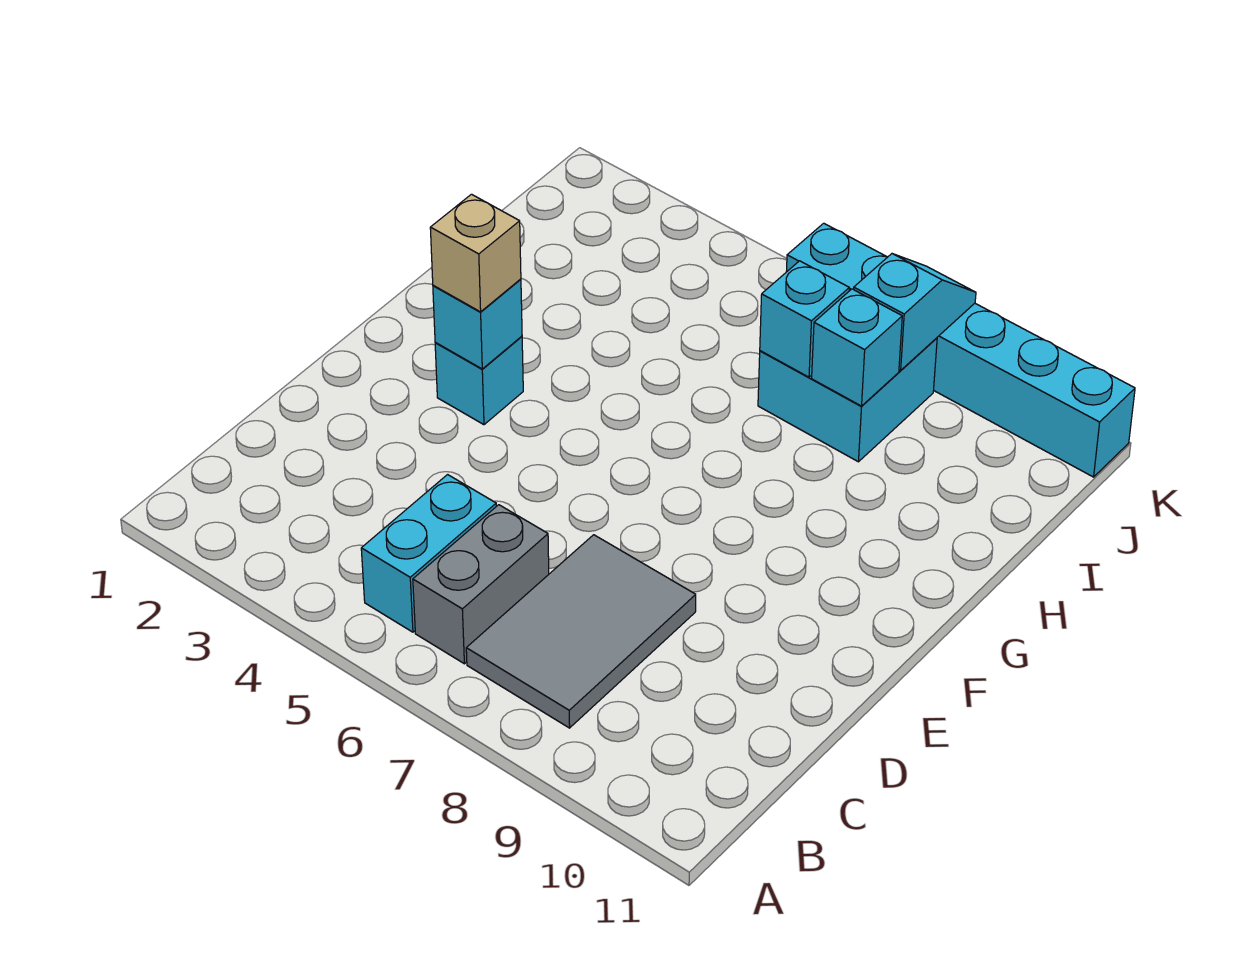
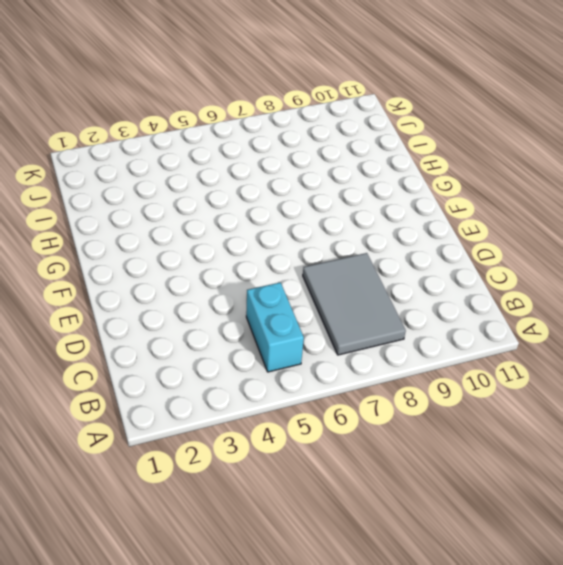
none -> grey 1x2 brick [413,505,549,664]
none -> cyan 1x1 brick [435,336,523,425]

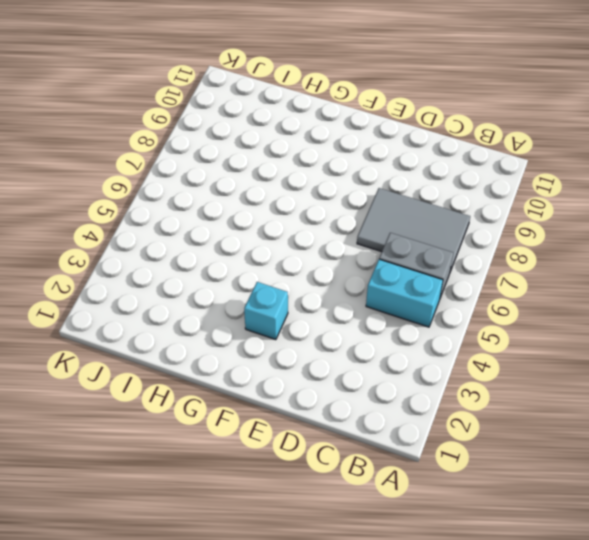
none -> cyan 2x2 brick [758,338,937,462]
none -> cyan 1x6 brick [786,223,1135,477]

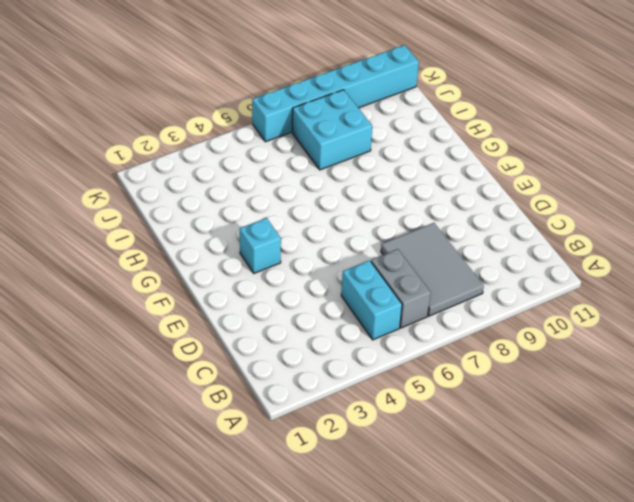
none -> cyan 1x1 brick [433,279,522,369]
none -> cyan 1x1 brick [760,261,849,377]

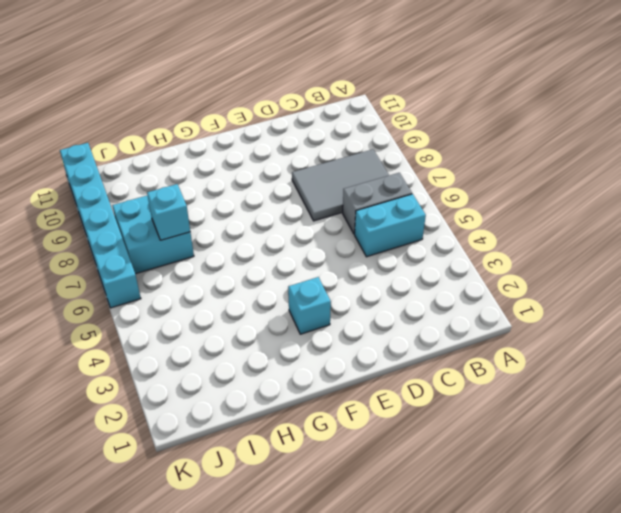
none -> cyan 1x1 brick [433,279,522,369]
none -> cyan 1x1 brick [812,289,902,406]

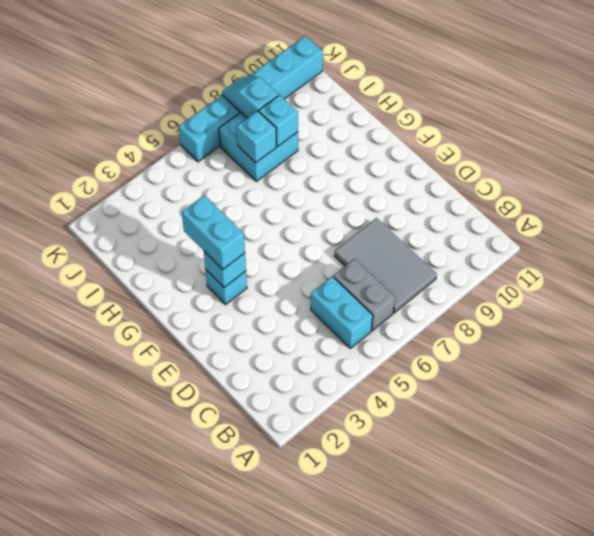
cyan 1x2 brick [182,195,245,269] -> tan 1x1 brick [430,194,521,312]

